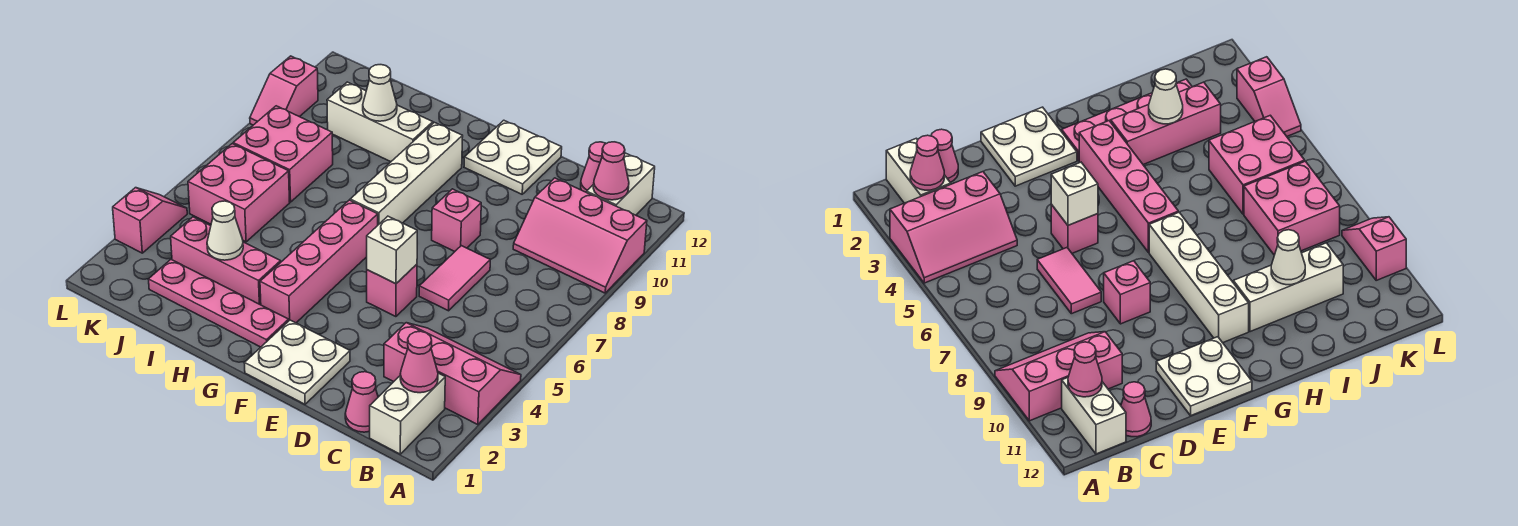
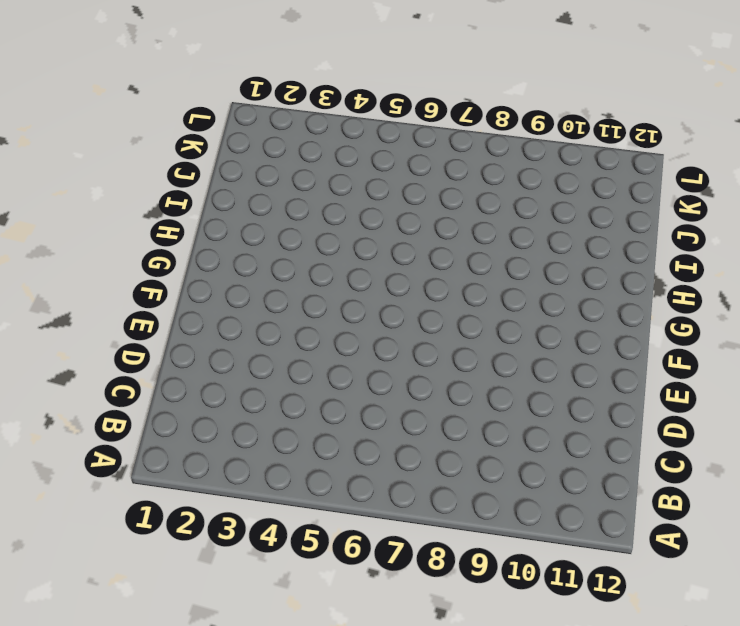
none -> pink 2x3 slope [384,323,521,425]
none -> pink 2x3 slope [513,178,647,293]
none -> white 1x2 brick [370,373,445,454]

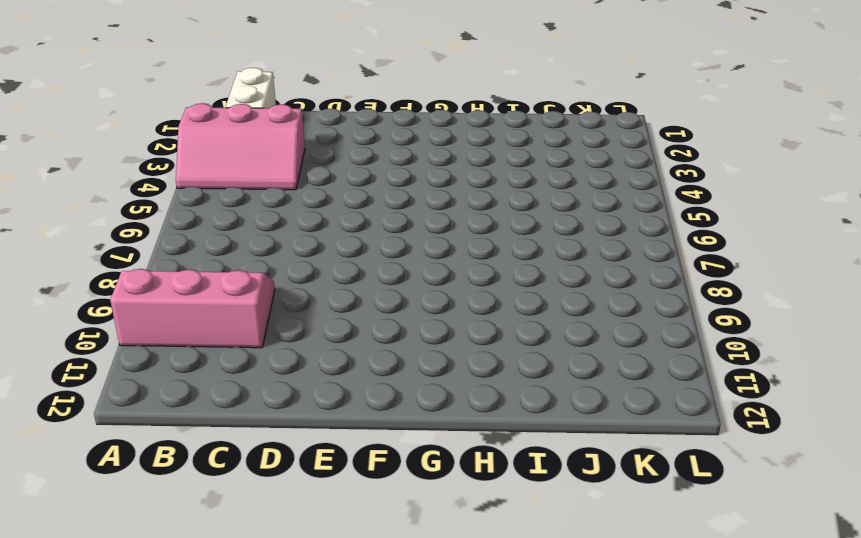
none -> white 1x2 brick [587,153,655,215]
none -> pink 1x1 cone [345,372,378,432]
none -> pink 1x1 cone [581,142,606,192]

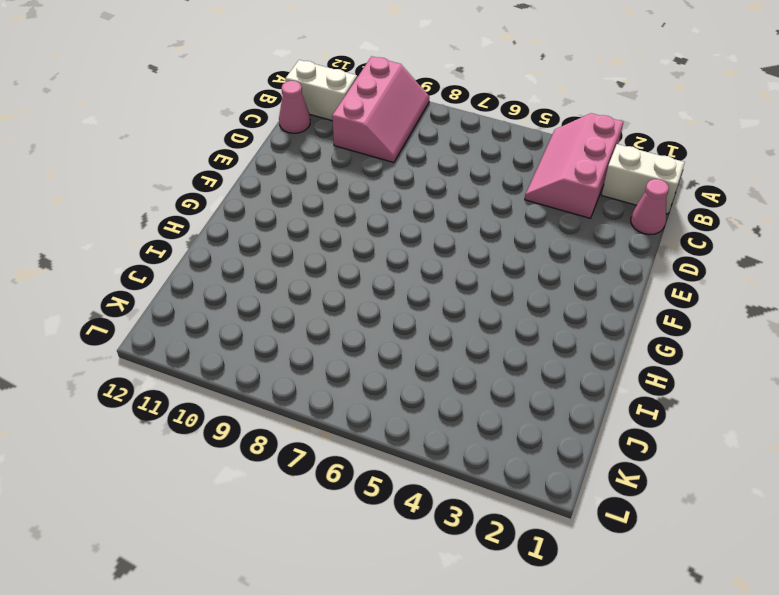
none -> pink 1x2 tile [419,246,490,311]
none -> white 2x2 plate [245,320,350,404]
none -> pink 1x1 brick [367,264,417,317]

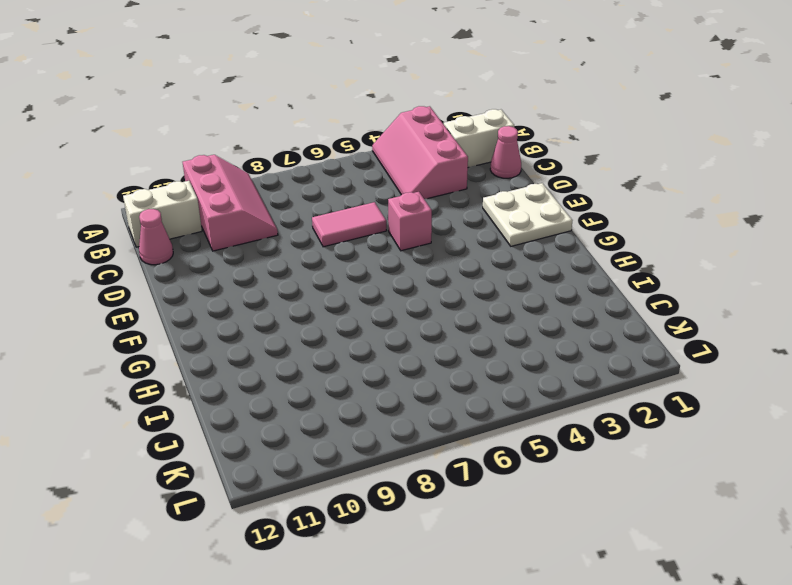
none -> pink 1x1 brick [432,189,481,252]
none -> white 2x2 plate [464,120,562,194]
none -> pink 1x4 plate [148,260,289,347]

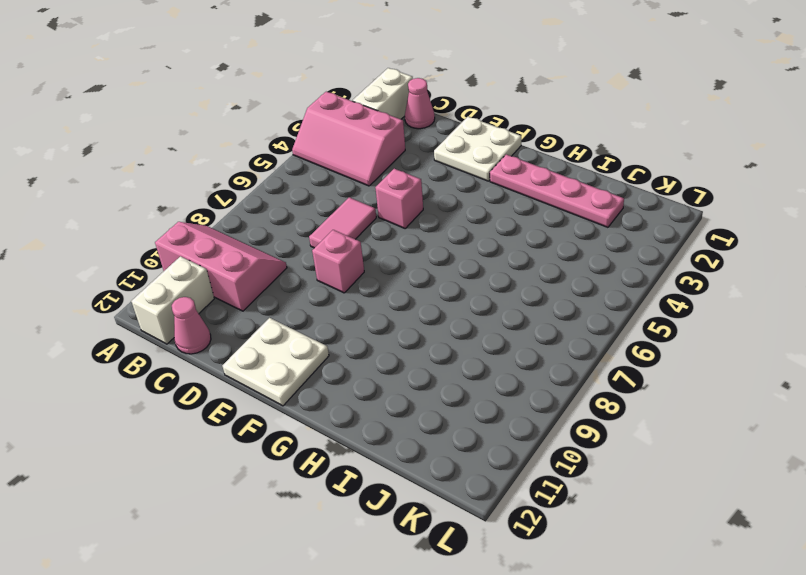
none -> pink 1x4 brick [260,200,378,323]
none -> white 1x4 brick [350,122,463,225]
none -> pink 1x3 brick [171,217,281,305]

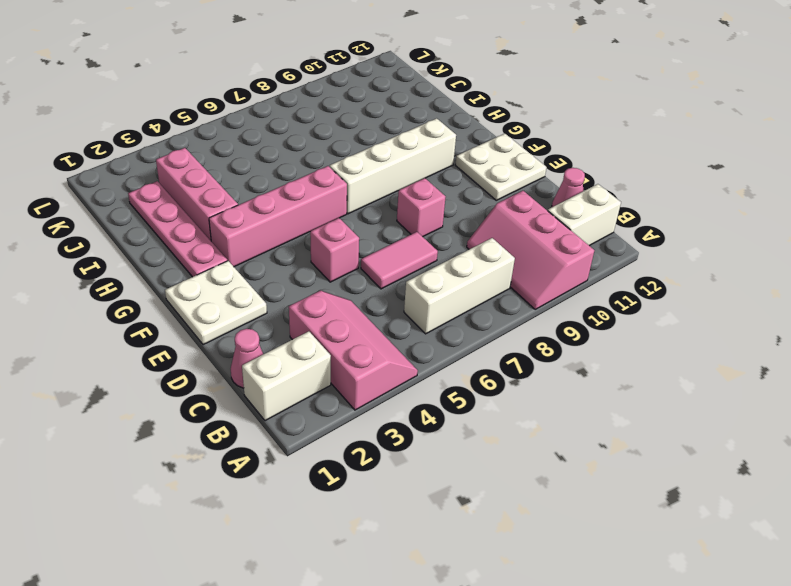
white 1x3 brick [404,238,515,334] -> white 1x3 brick turned to [327,82,433,162]
none -> pink 2x2 brick [188,144,290,242]
none -> pink 2x2 brick [233,106,333,202]
none -> pink 1x2 slope [113,188,187,253]

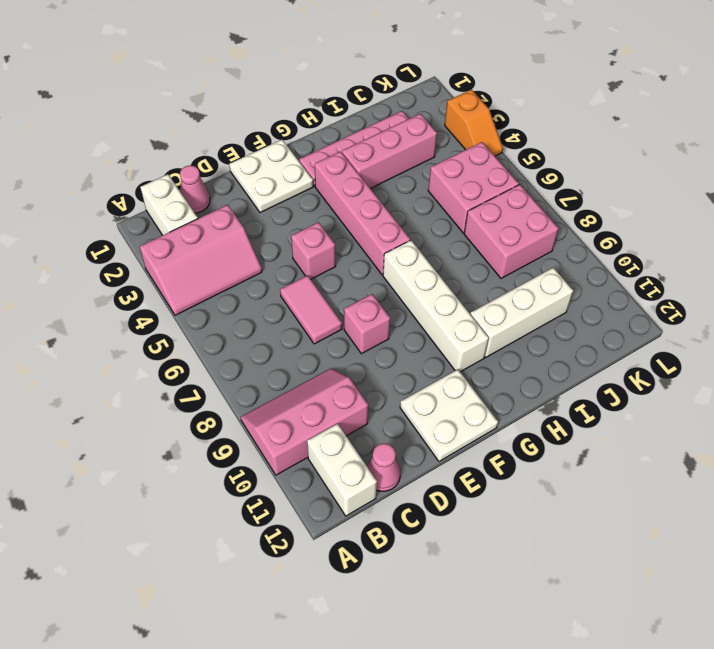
orange 1x2 slope [445,90,503,156] -> pink 1x2 slope [113,188,187,253]
none -> pink 1x2 slope [250,56,318,125]
none -> pink 1x1 cone [400,331,438,393]
none -> pink 1x1 cone [593,142,629,200]

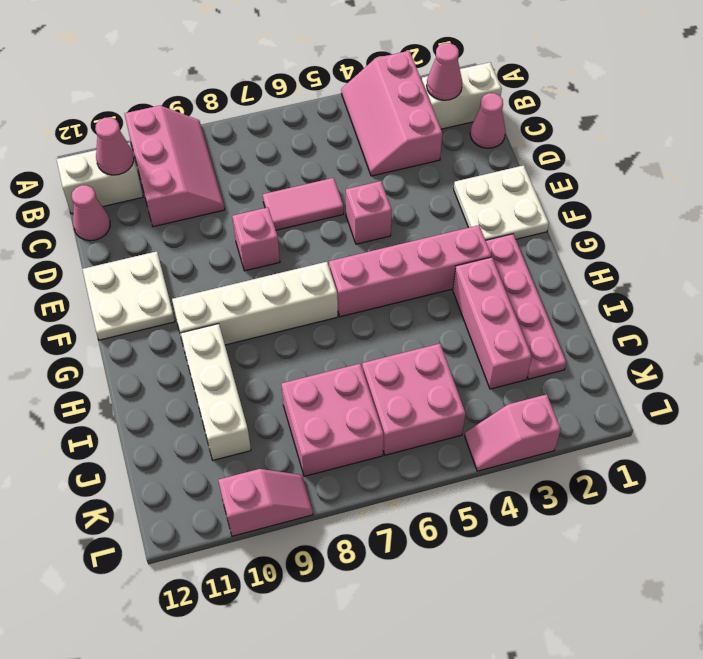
none -> white 1x1 brick [367,216,417,284]
none -> white 1x1 cone [207,201,243,260]
none -> white 1x1 cone [363,65,397,121]

